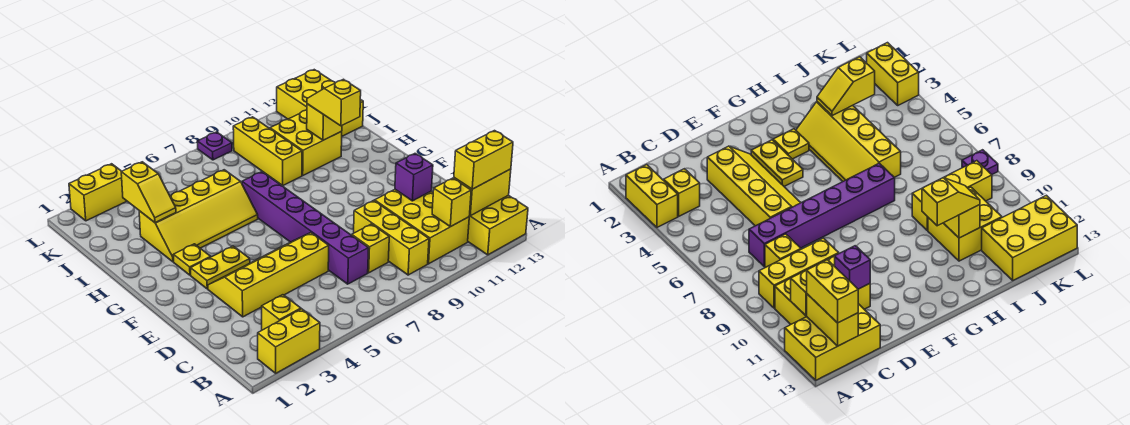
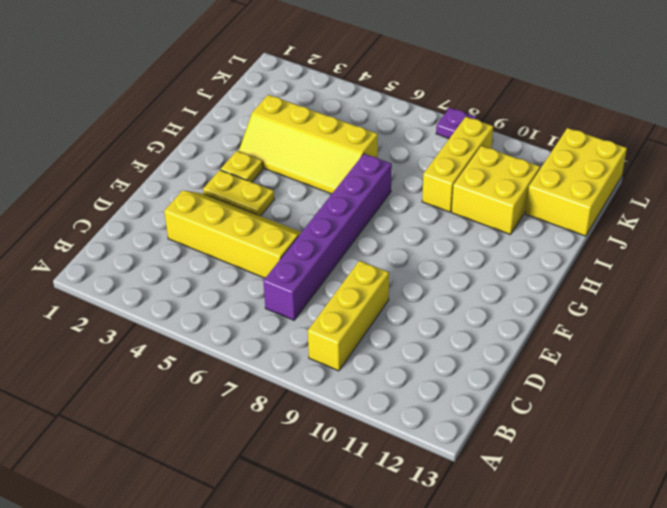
none -> yellow 1x2 brick [258,309,320,373]
none -> yellow 2x3 brick [468,195,528,255]
none -> yellow 1x1 brick [262,295,301,330]

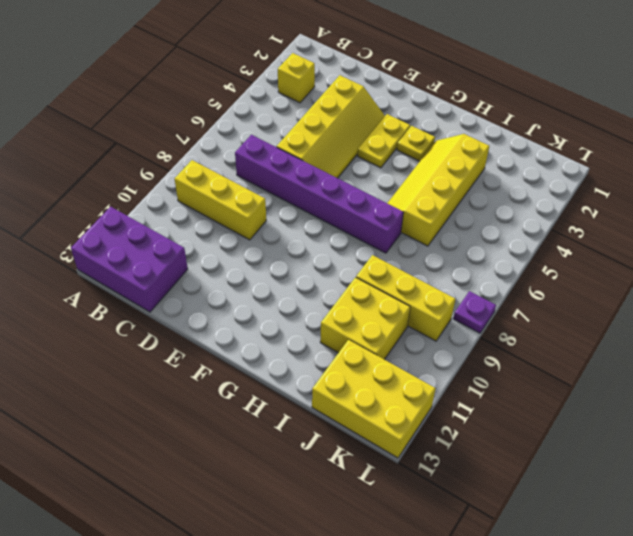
purple 2x3 brick [71,207,188,312] -> yellow 2x3 brick [468,195,528,255]
none -> yellow 1x2 brick [258,309,320,373]
none -> yellow 2x3 brick [375,190,469,264]
none -> yellow 1x1 brick [352,224,389,273]

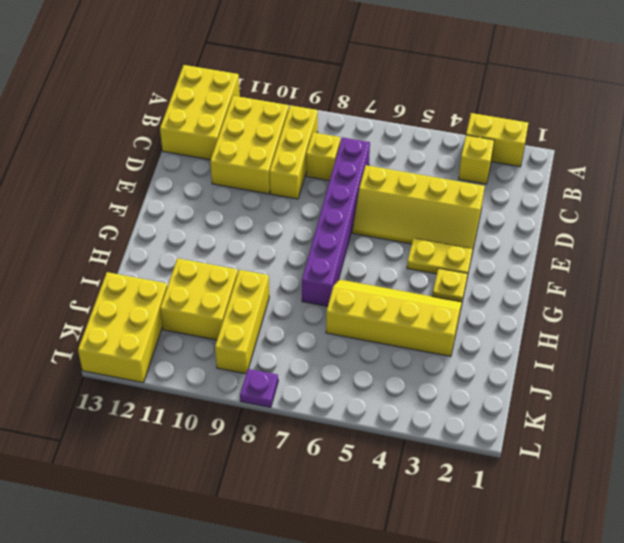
none -> yellow 1x2 brick [69,164,127,221]
none -> yellow 1x1 brick [432,178,471,227]
none -> yellow 1x2 brick [454,169,511,216]

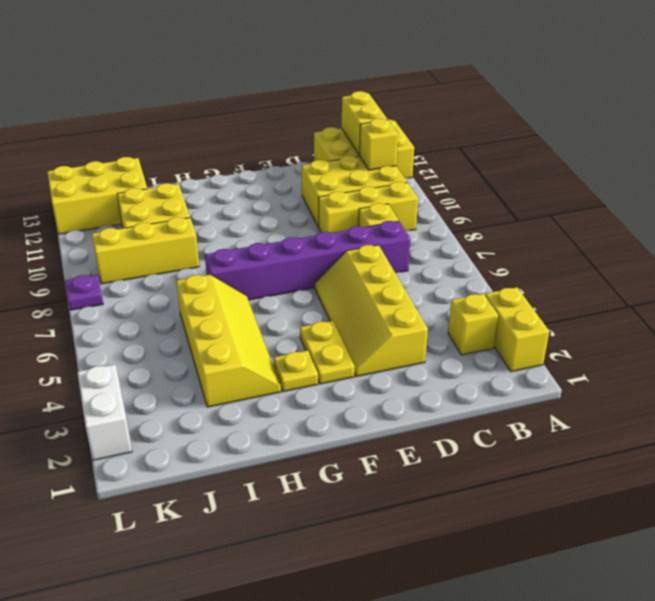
white 1x2 brick [77,364,132,460] -> yellow 1x2 brick [69,164,127,221]
none -> purple 1x1 brick [395,154,433,201]
none -> yellow 1x2 slope [121,162,176,223]
none -> yellow 1x1 brick [307,104,342,140]

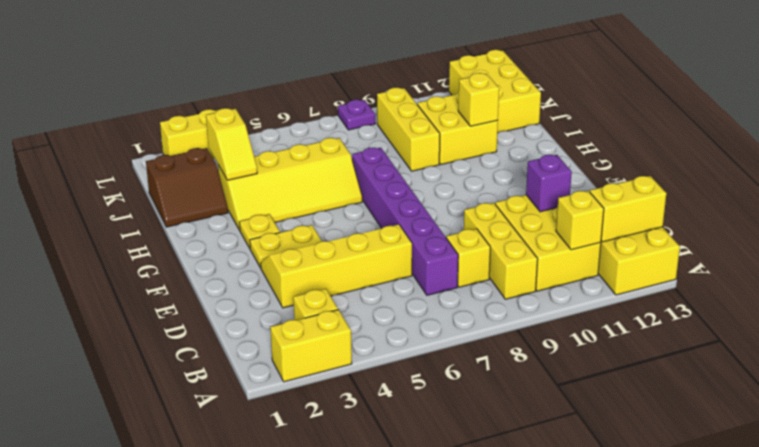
brown 2x2 slope [146,148,228,227] -> none
none -> yellow 1x2 brick [454,131,513,189]
none -> yellow 1x2 slope [307,79,361,126]

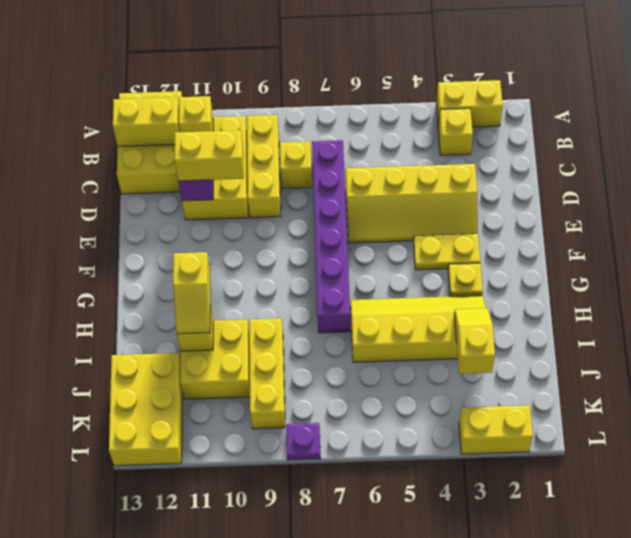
yellow 1x2 brick [174,130,244,181] -> yellow 1x2 brick moved to [454,131,513,189]

